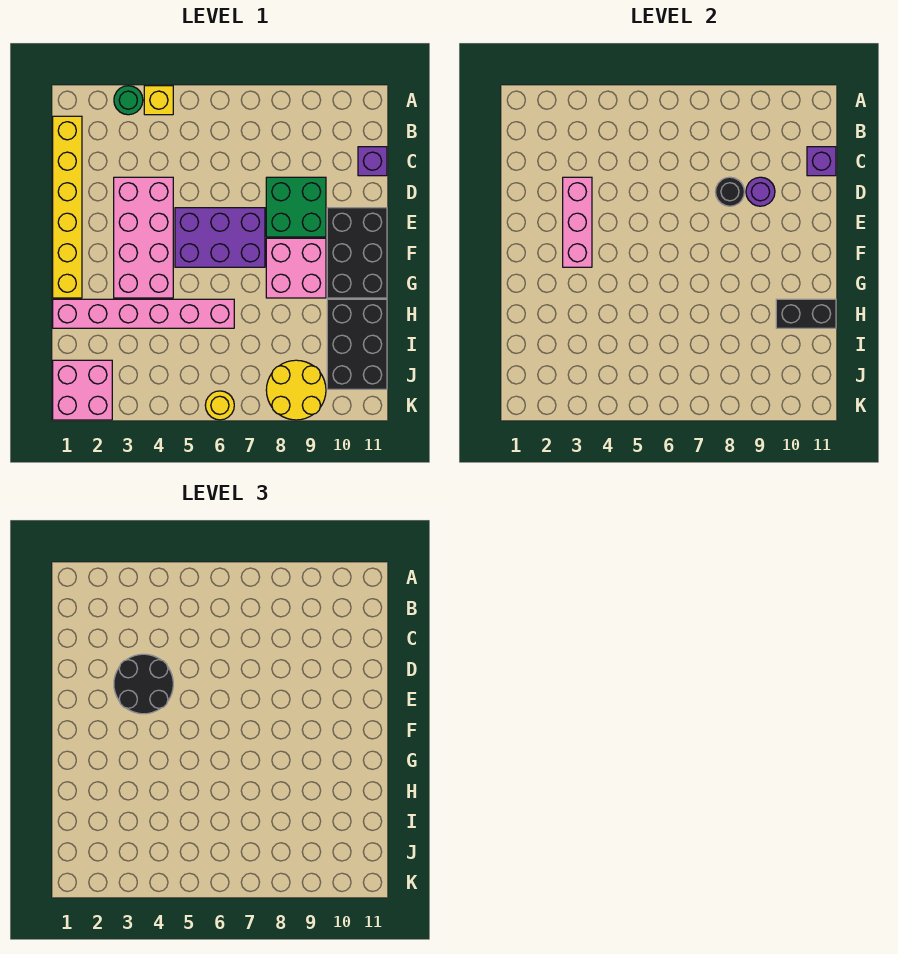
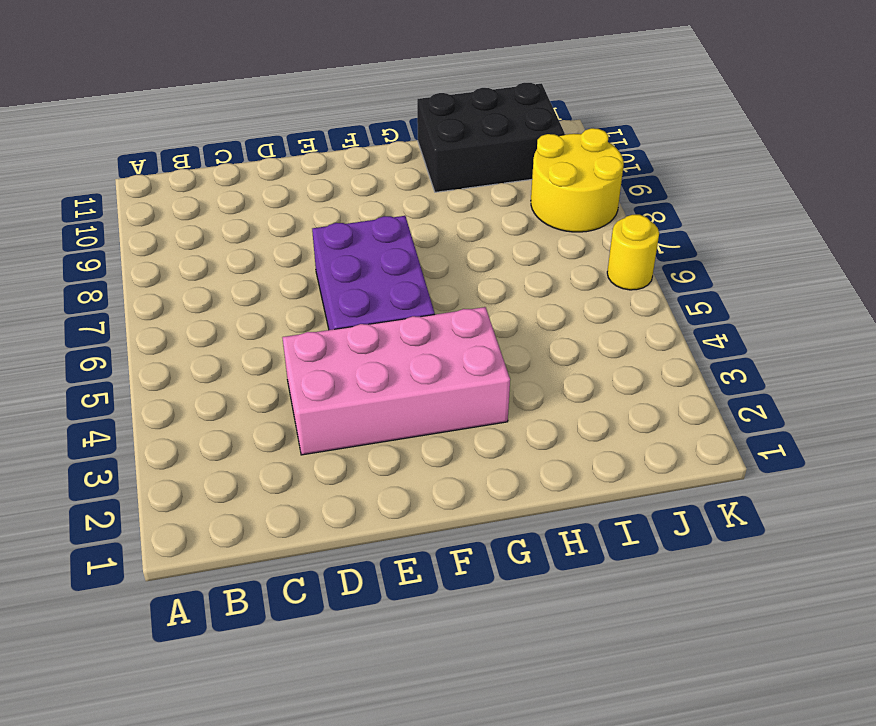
none -> green 1x1 round brick [114,86,143,115]
none -> yellow 1x1 brick [144,86,173,115]
none -> yellow 1x6 brick [53,116,82,298]

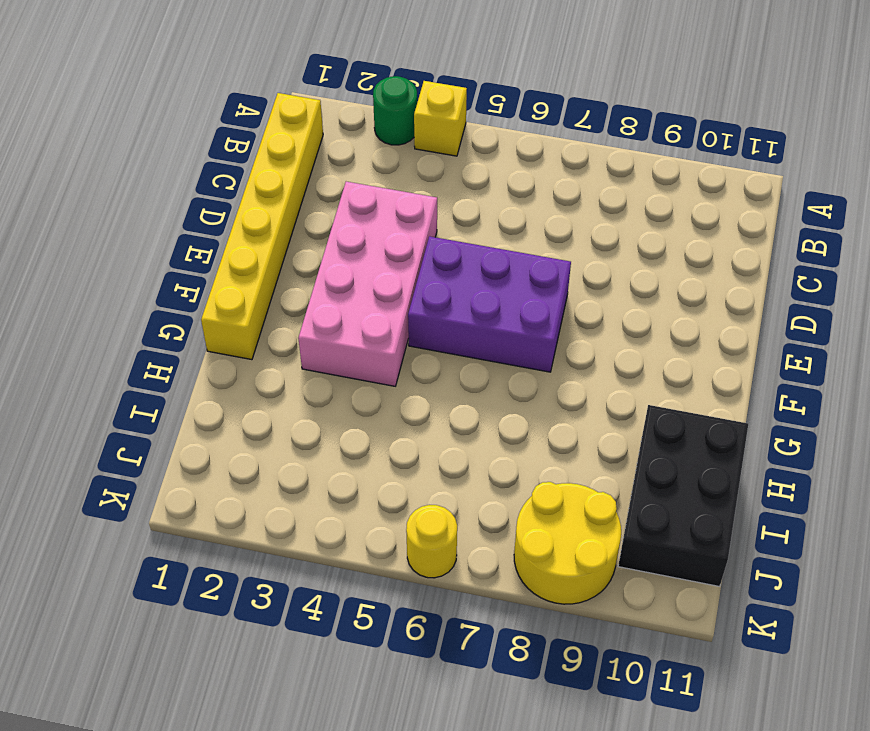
none -> purple 1x1 brick [358,147,387,176]
none -> green 2x2 brick [266,177,326,237]
none -> black 2x3 brick [327,208,387,298]

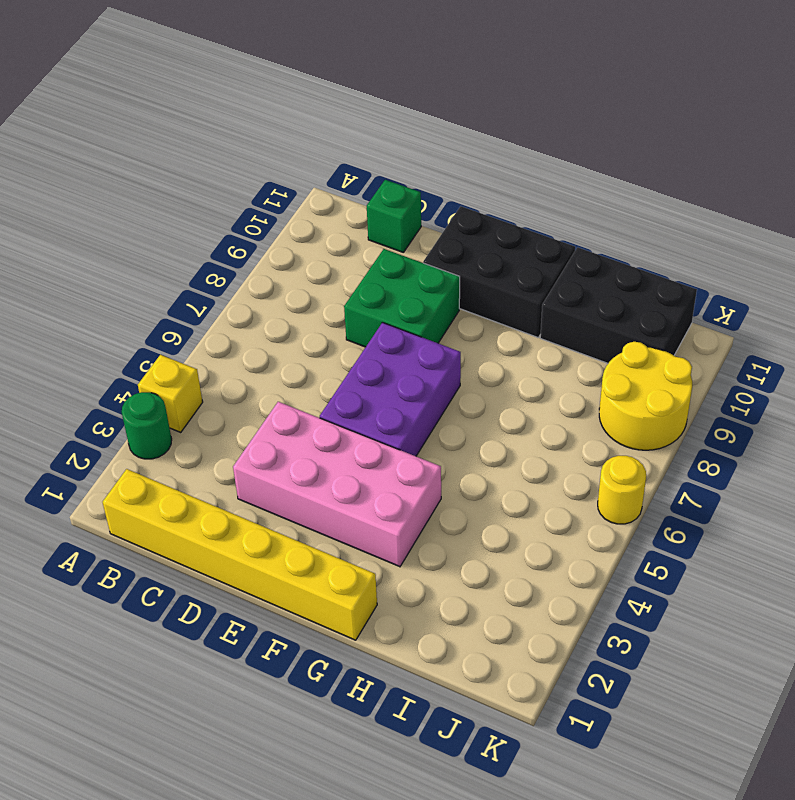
green 1x1 brick [367,180,421,252] -> purple 1x1 brick [358,147,387,176]
none -> pink 2x2 brick [266,238,326,298]
none -> pink 1x6 brick [53,299,234,328]
none -> pink 2x2 brick [53,360,112,420]

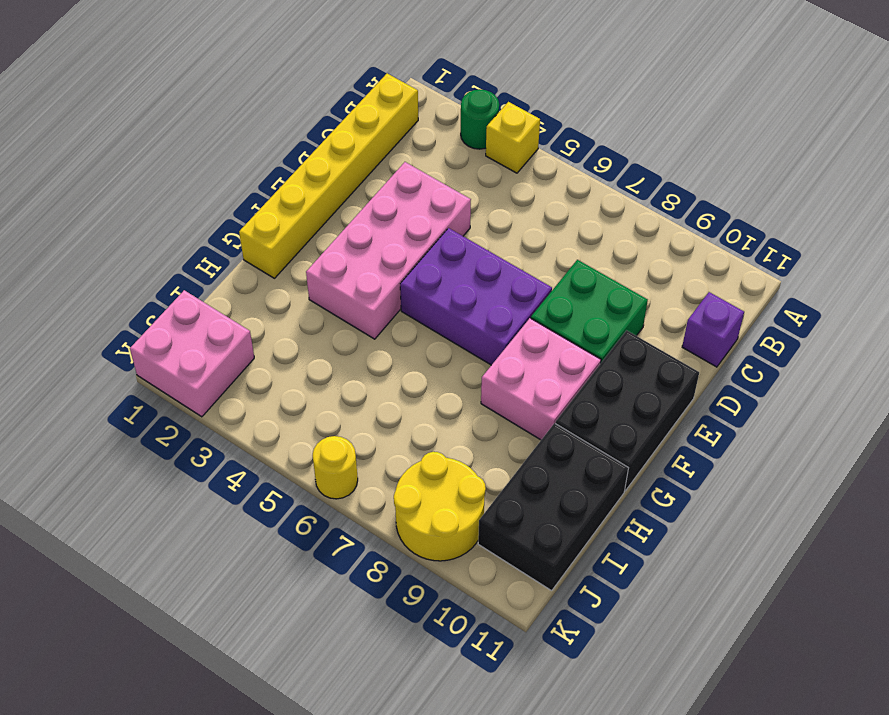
none -> pink 1x6 brick [53,299,234,328]
none -> purple 1x1 brick [807,147,836,176]
none -> pink 1x3 brick [563,177,592,267]

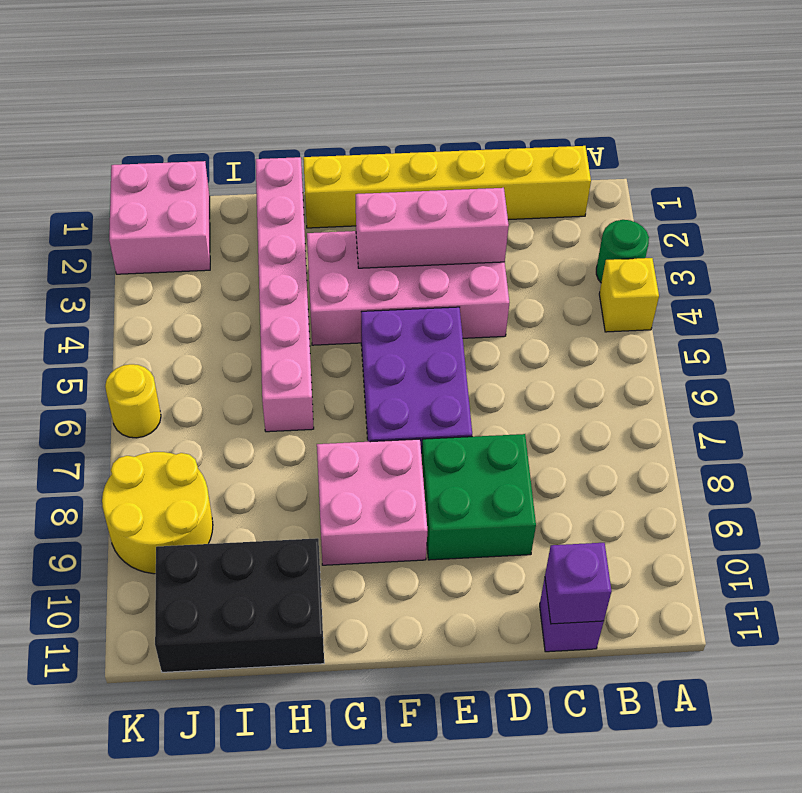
none -> black 2x3 brick [327,208,387,298]
none -> black 1x1 round brick [715,177,744,206]
none -> purple 1x1 round brick [746,177,775,206]

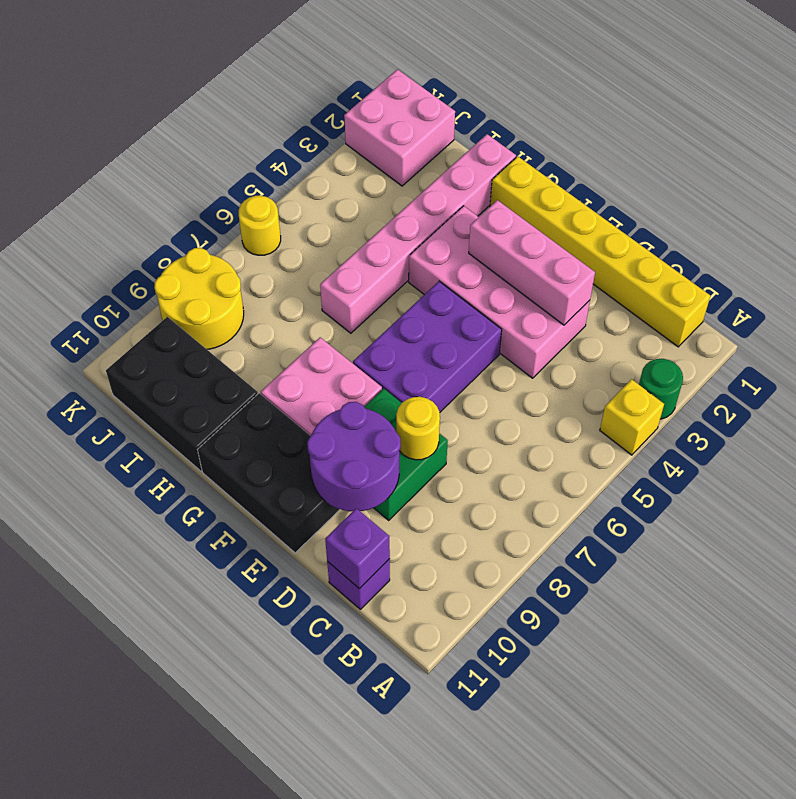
yellow 1x1 round brick [396,397,440,460] -> black 1x1 round brick [715,177,744,206]
purple 2x2 round brick [307,402,401,511] -> purple 1x1 round brick [746,177,775,206]
none -> black 1x2 brick [776,299,836,328]
none -> black 2x2 round brick [114,654,173,714]

